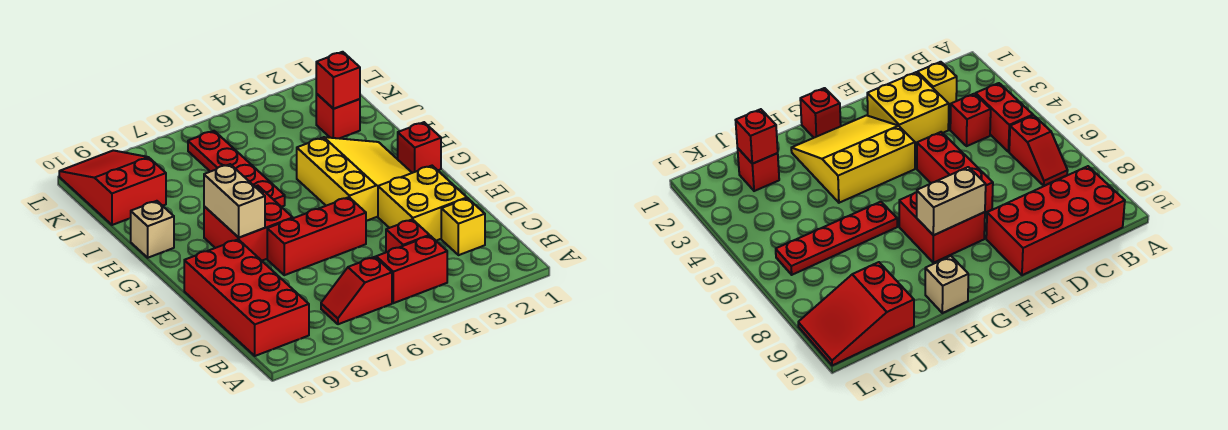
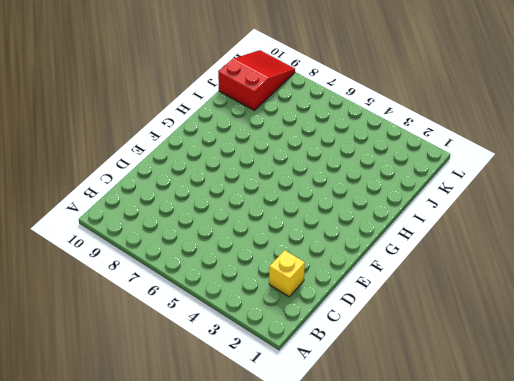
none -> red 1x2 brick [376,236,447,303]
none -> red 1x2 slope [321,257,392,324]
none -> red 2x4 brick [184,239,309,356]

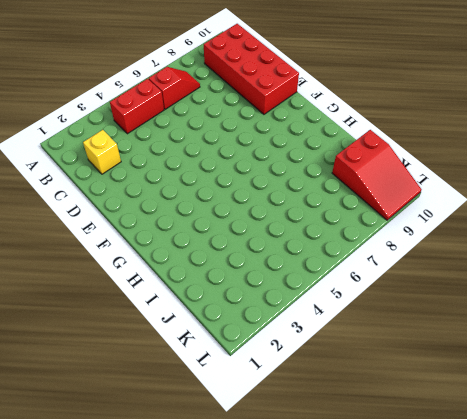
none -> red 1x1 brick [386,219,429,252]
none -> yellow 2x2 brick [378,166,467,241]
none -> red 1x3 brick [267,197,366,275]

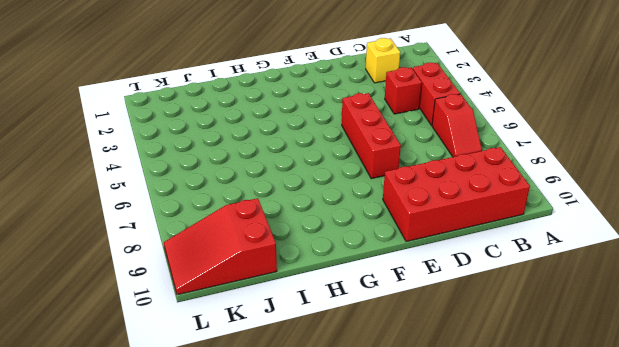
none -> yellow 2x2 brick [378,166,467,241]
none -> yellow 3x3 slope [297,137,412,221]
none -> red 2x2 brick [204,186,293,261]

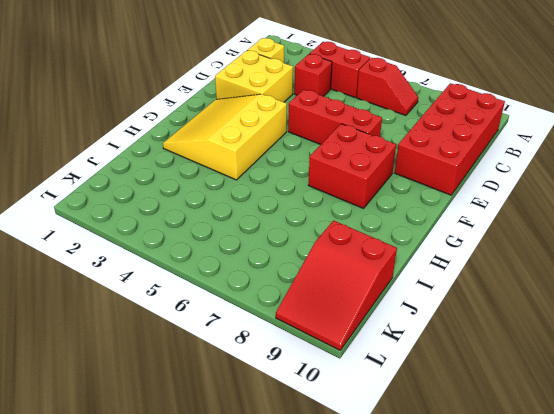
none -> red 1x1 brick [398,122,441,173]
none -> red 1x4 plate [188,131,285,207]
none -> tan 1x1 brick [131,201,174,258]

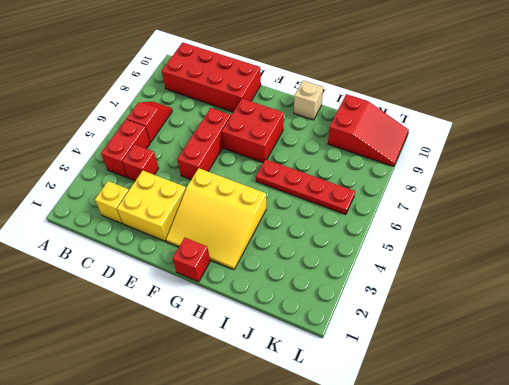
none -> red 1x1 brick [316,94,360,138]
none -> tan 1x2 brick [204,164,265,238]
none -> red 1x1 brick [316,52,360,109]

